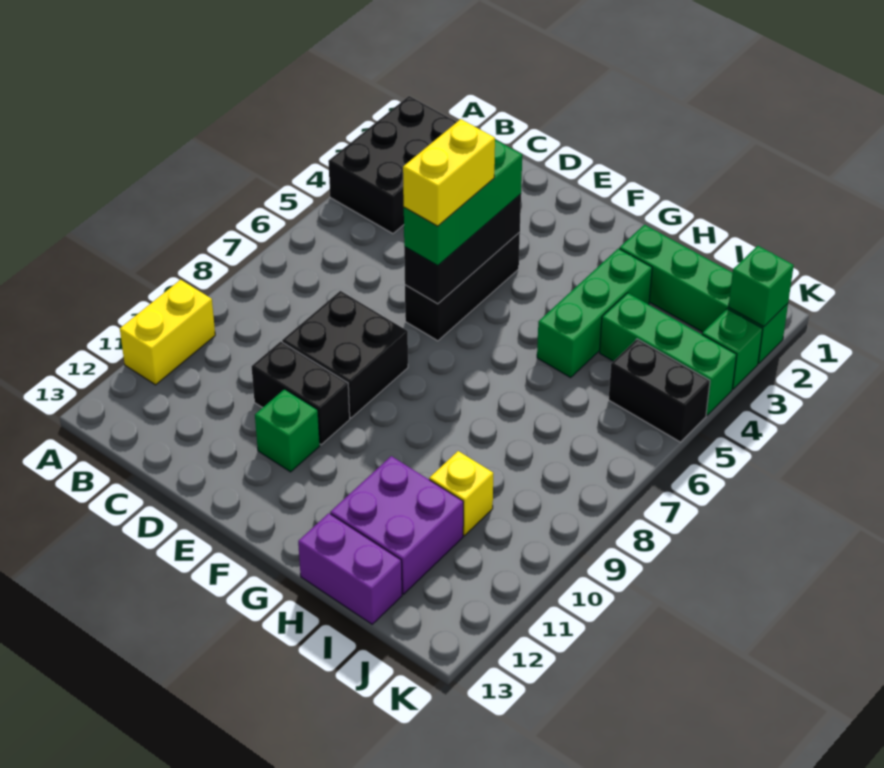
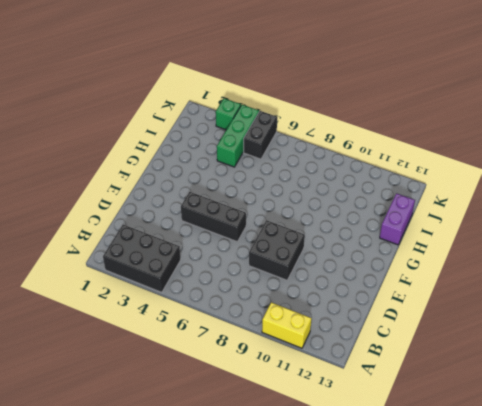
none -> black 1x2 brick [251,341,350,445]
none -> green 1x1 brick [255,389,320,472]
none -> green 1x4 brick [619,225,788,364]

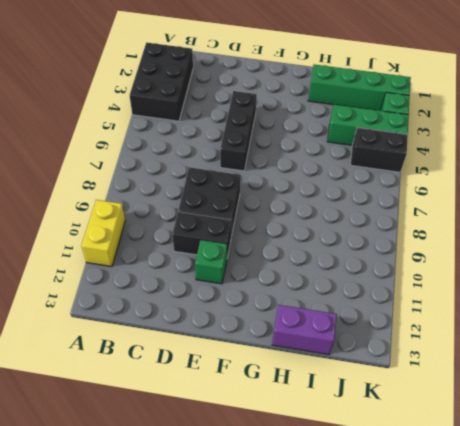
none -> green 1x3 brick [537,248,652,378]
none -> purple 2x2 brick [330,456,463,594]
none -> yellow 1x1 brick [429,451,493,536]

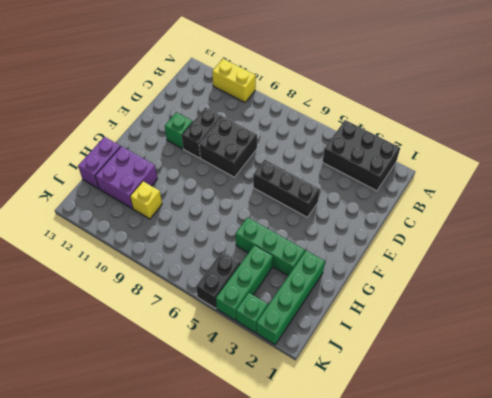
none -> black 1x3 brick [404,194,521,304]
none -> green 1x1 brick [728,246,794,327]
none -> green 1x3 brick [404,140,522,266]

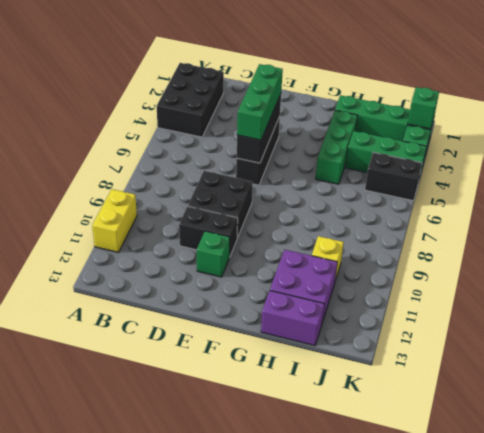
none -> yellow 1x2 brick [403,119,495,226]

